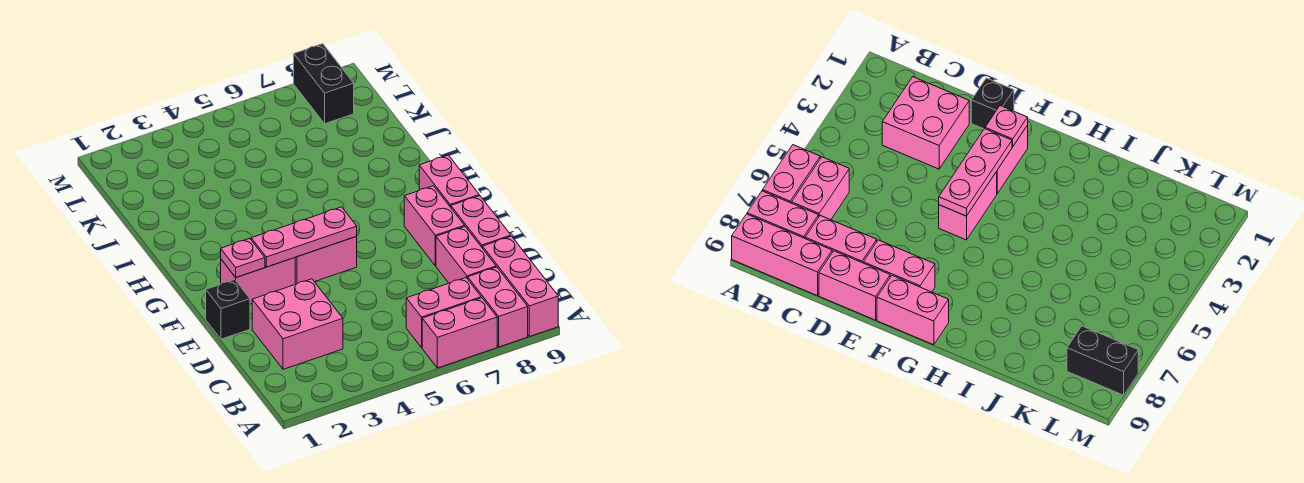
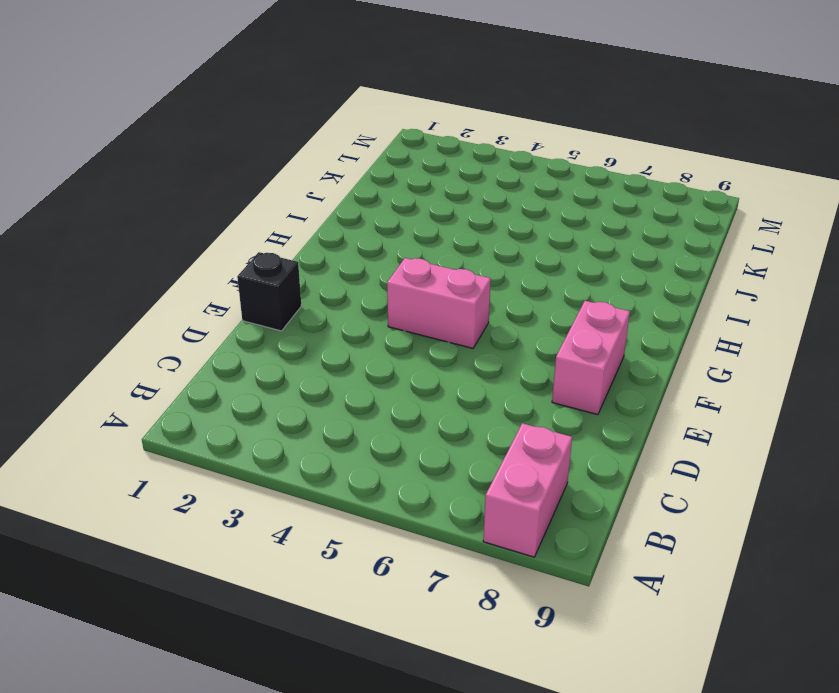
none -> pink 1x2 brick [422,298,497,368]
none -> pink 1x3 brick [483,236,558,337]
none -> pink 1x2 brick [406,278,481,348]

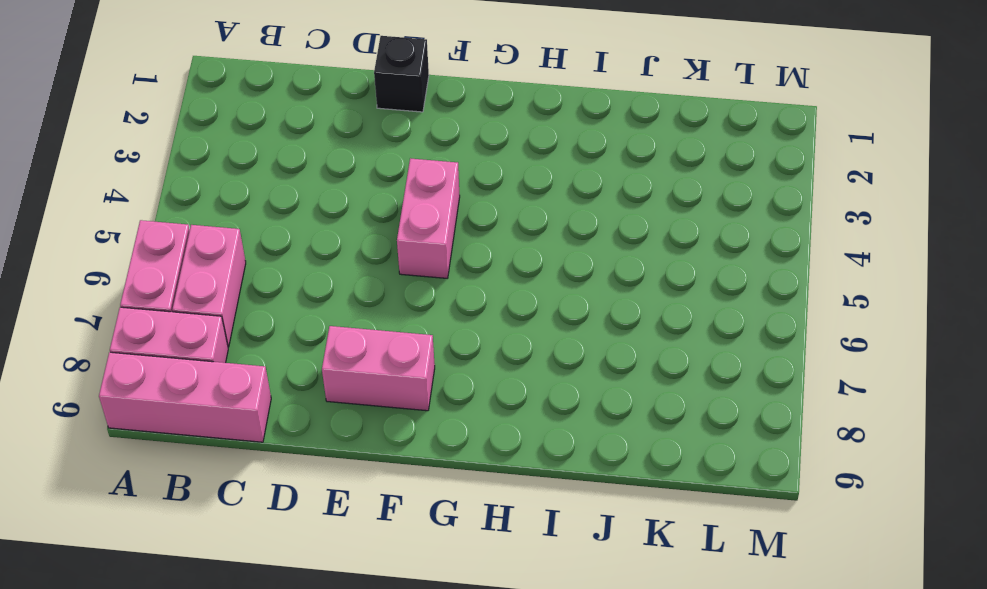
none -> pink 2x2 brick [252,279,343,369]
none -> pink 1x2 brick [436,227,496,283]
none -> pink 1x2 brick [451,196,511,248]

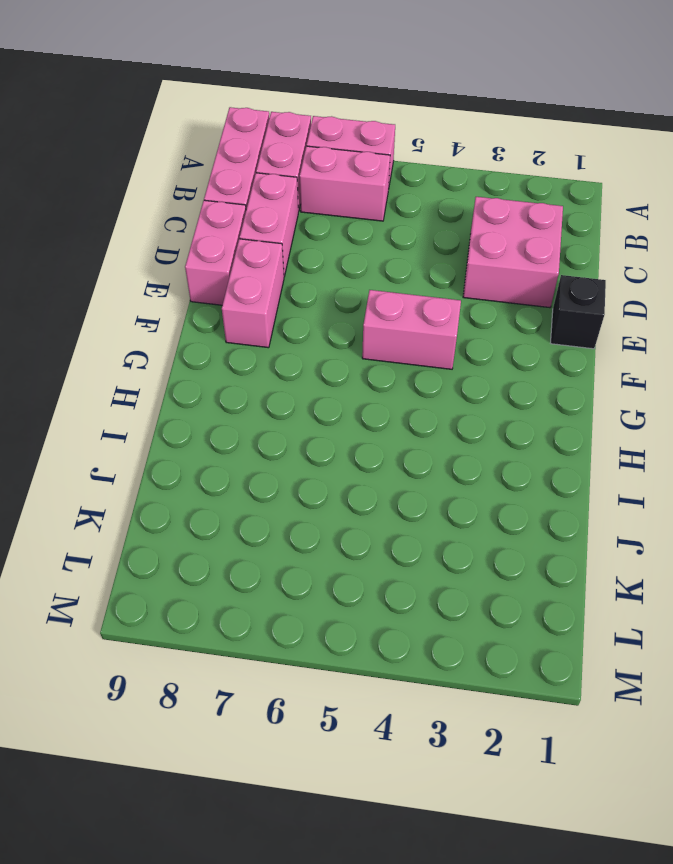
none -> pink 1x2 brick [221,258,295,304]
none -> pink 1x2 brick [419,155,479,207]
none -> black 1x2 brick [294,44,354,124]

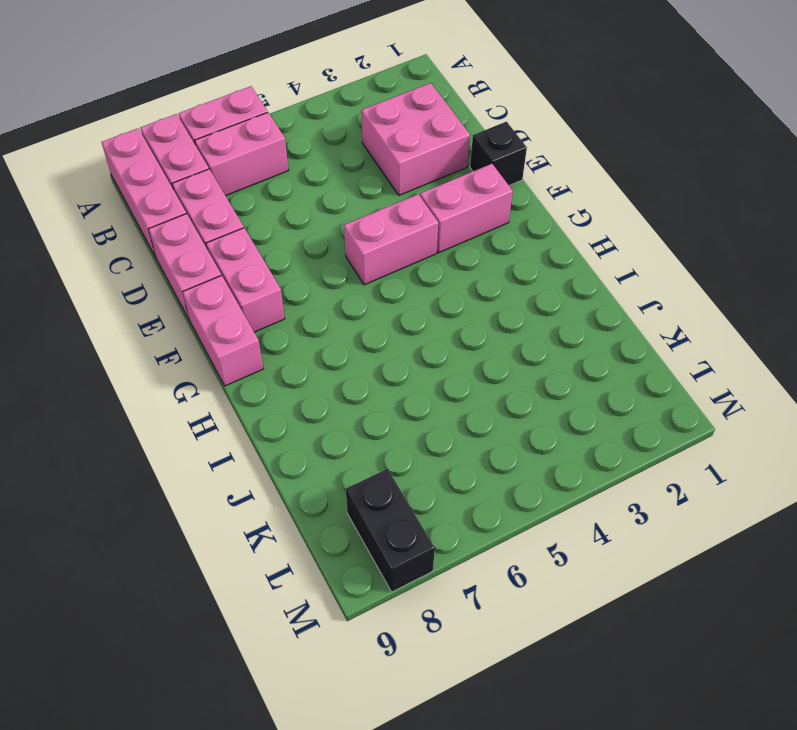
none -> pink 1x1 plate [221,238,265,277]
none -> pink 1x3 plate [251,207,357,267]

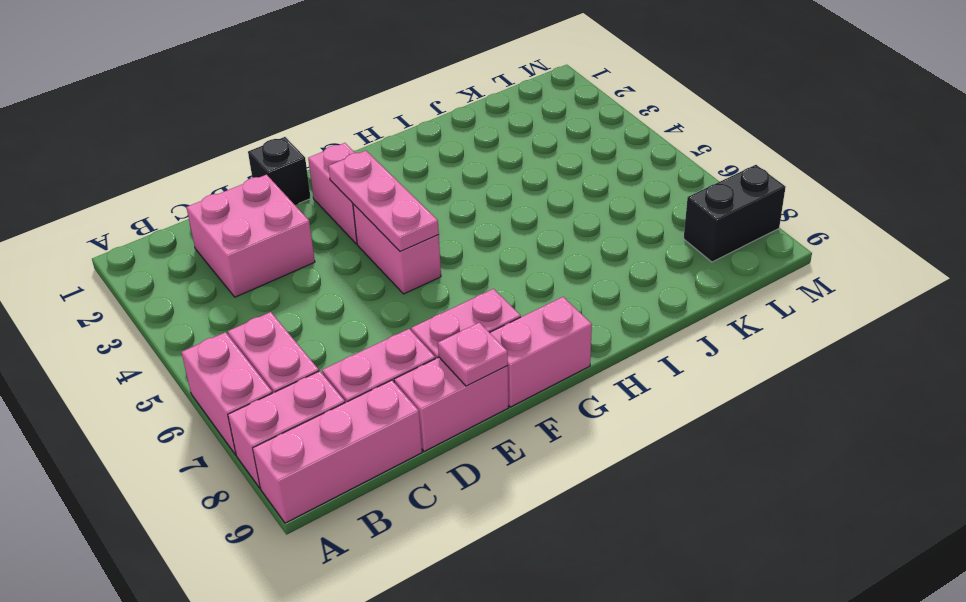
pink 1x1 plate [438,323,508,386] -> pink 1x1 plate moved to [221,238,265,277]

